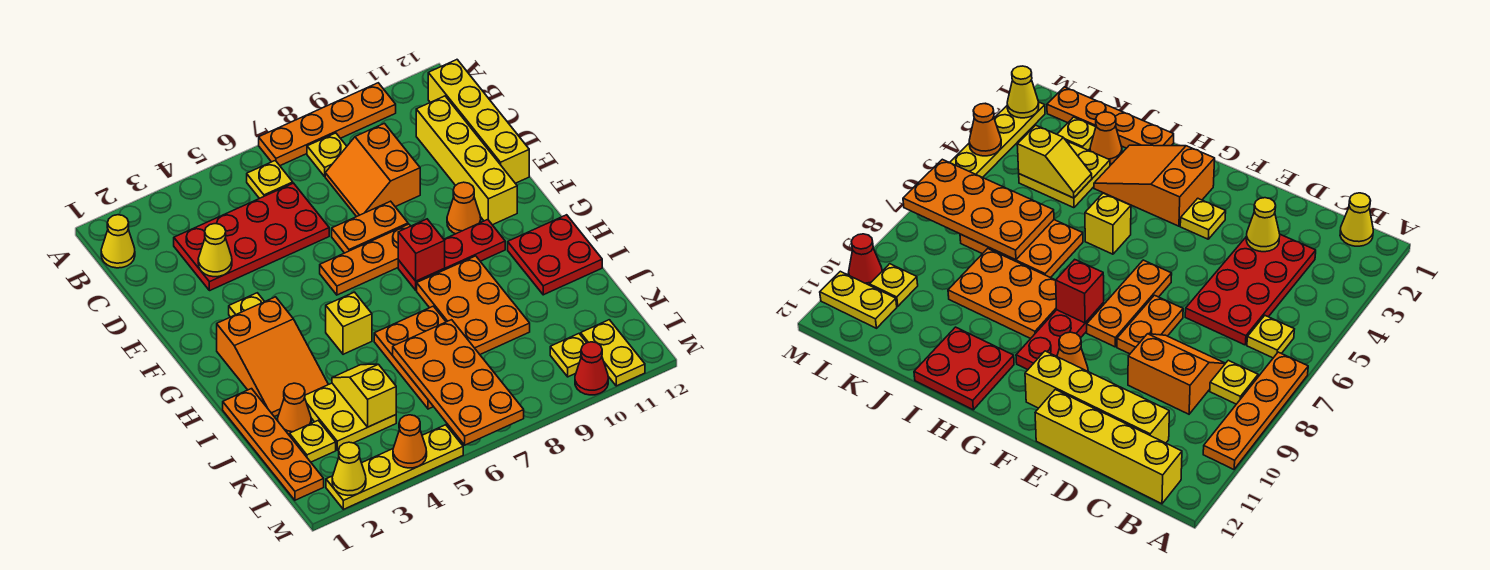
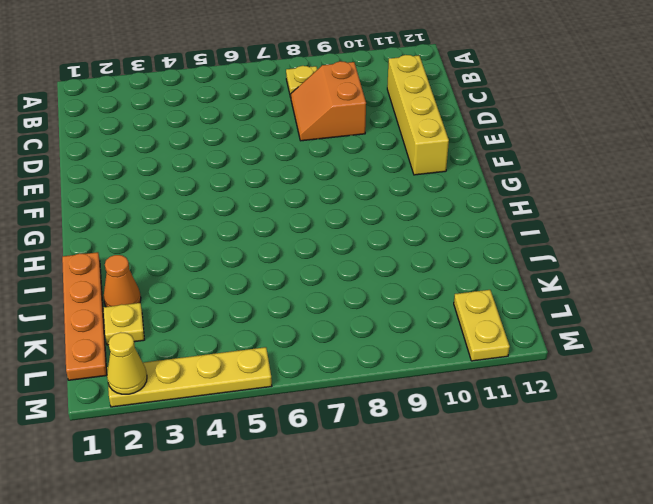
none -> orange 1x4 plate [259,83,396,166]
none -> yellow 1x1 cone [101,215,135,268]
none -> yellow 1x1 plate [247,161,293,199]
none -> yellow 1x4 brick [428,60,529,183]

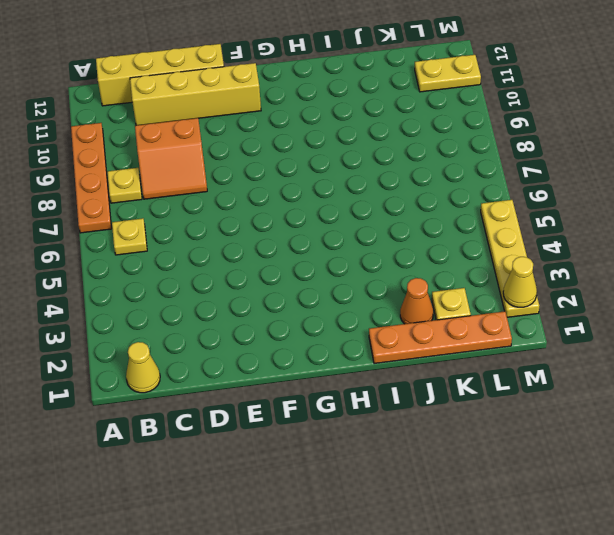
none -> red 2x4 plate [174,183,329,291]
none -> orange 1x2 plate [332,201,408,253]
none -> yellow 1x1 plate [229,293,265,317]
none -> orange 1x3 plate [320,224,410,295]

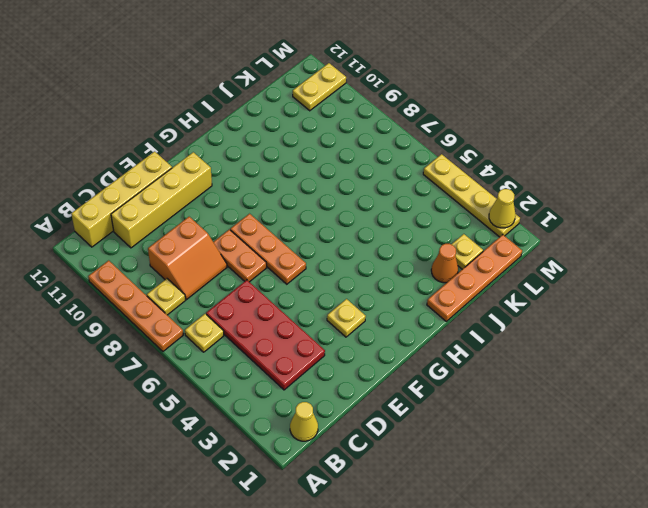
none -> orange 1x1 cone [447,182,481,234]
none -> orange 2x3 slope [217,297,328,417]
none -> red 1x3 plate [398,220,505,290]
none -> yellow 1x1 brick [326,292,372,354]

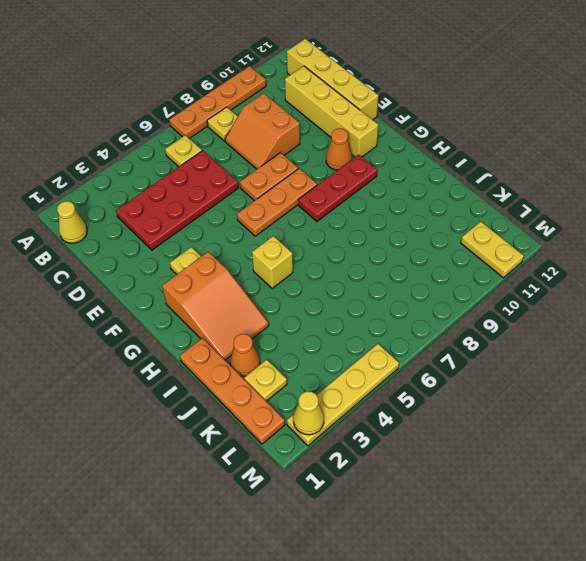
none -> orange 2x3 plate [417,256,530,354]
none -> red 2x2 plate [508,215,602,295]
none -> orange 2x3 plate [374,306,446,409]
none -> yellow 2x2 plate [305,383,396,450]

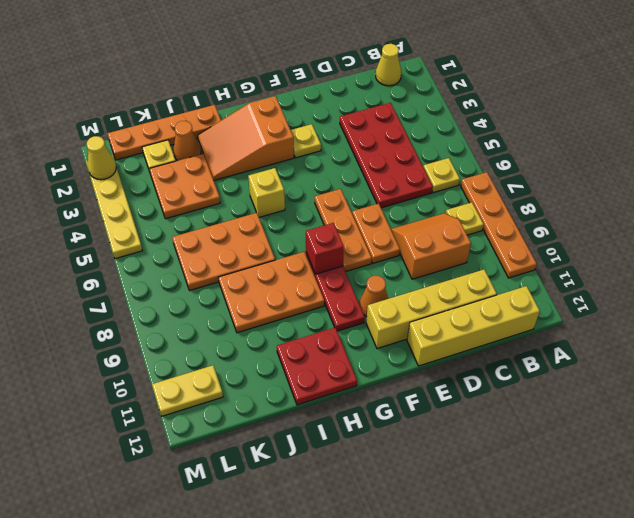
orange 2x2 plate [149,154,220,219] -> yellow 2x2 plate [305,383,396,450]
none -> yellow 1x1 plate [550,334,587,377]
none -> red 1x1 cone [575,342,608,395]
none -> yellow 1x1 cone [198,224,232,277]
none -> yellow 1x2 slope [332,364,396,427]

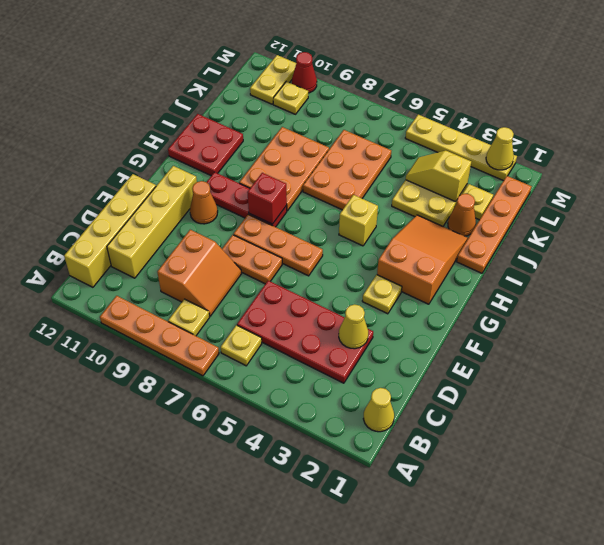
yellow 1x2 slope [406,151,471,202] -> yellow 1x2 slope turned to [332,364,396,427]
none -> orange 2x4 plate [393,320,524,445]
none -> orange 1x1 cone [393,415,427,468]

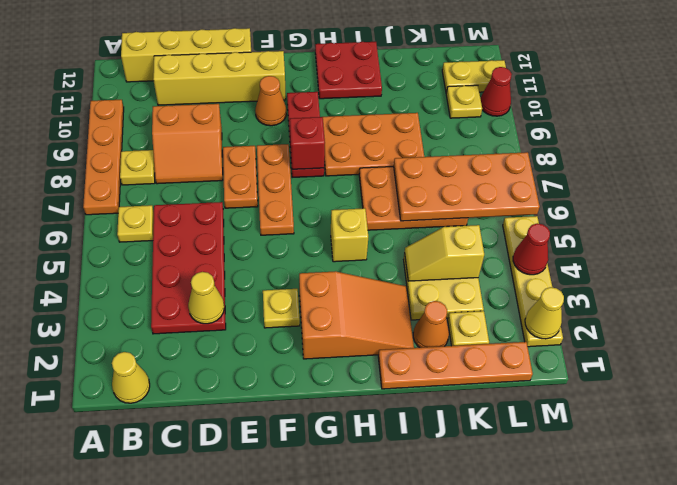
red 1x1 cone [513,223,550,275] -> orange 1x1 cone [393,415,427,468]

